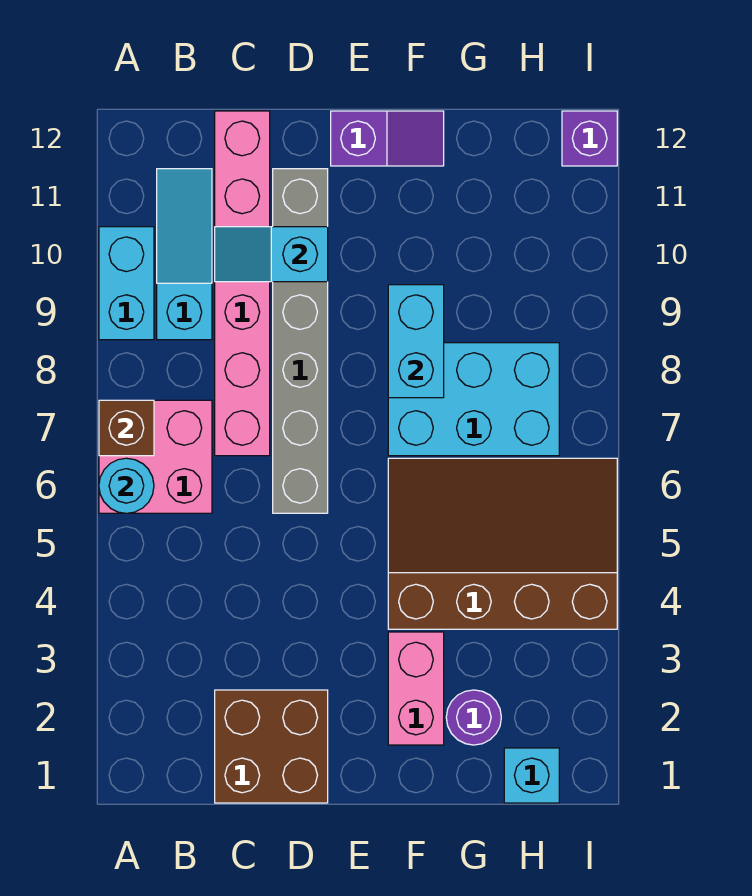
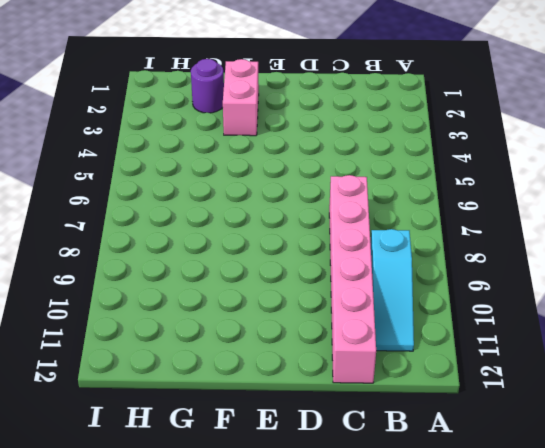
none -> pink 2x2 brick [99,400,212,513]
none -> cyan 1x2 brick [99,227,154,340]
none -> brown 2x2 brick [215,690,328,803]

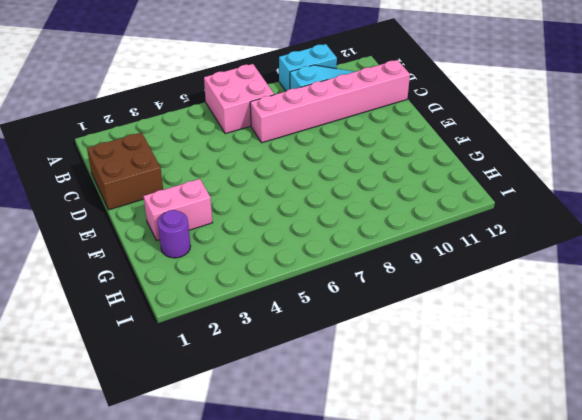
none -> grey 1x6 brick [273,169,328,513]
none -> purple 1x2 slope [331,111,444,166]
none -> brown 3x4 slope [388,458,617,629]

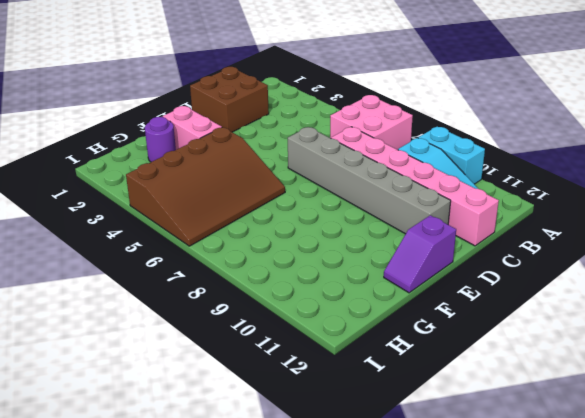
none -> cyan 2x3 brick [388,343,559,456]
none -> cyan 1x1 brick [504,748,559,803]
none -> purple 1x1 brick [562,111,617,166]

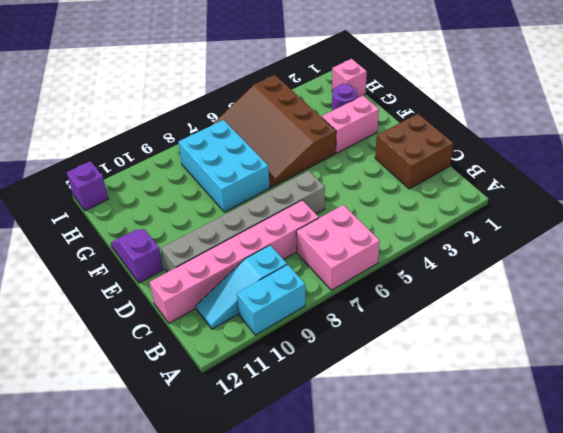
pink 1x1 brick [332,59,367,98] -> cyan 1x1 brick [504,748,559,803]
none -> cyan 1x1 round brick [99,458,154,513]
none -> brown 1x1 brick [99,400,154,456]
none -> cyan 1x2 slope [215,227,328,282]

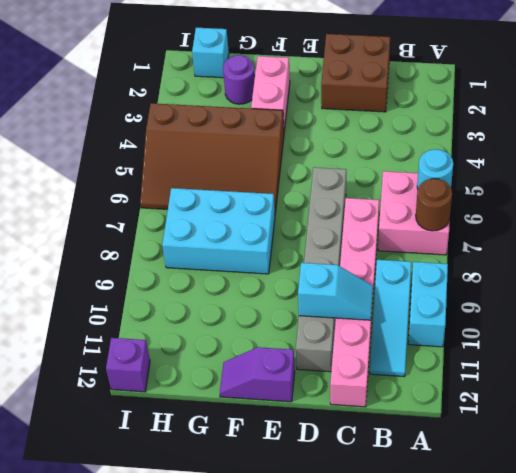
brown 1x1 round brick [416,179,452,231] -> brown 1x1 brick [99,400,154,456]
none -> cyan 1x2 brick [388,285,444,398]

